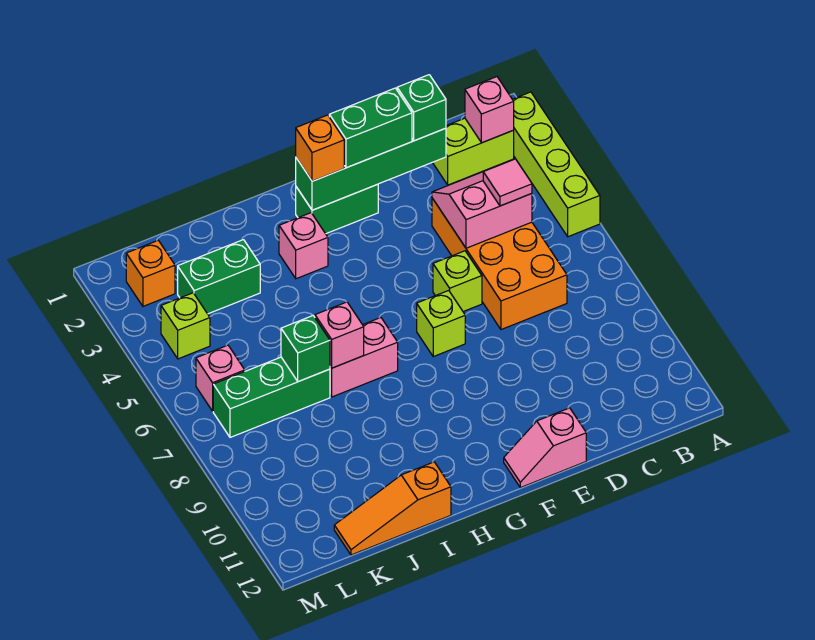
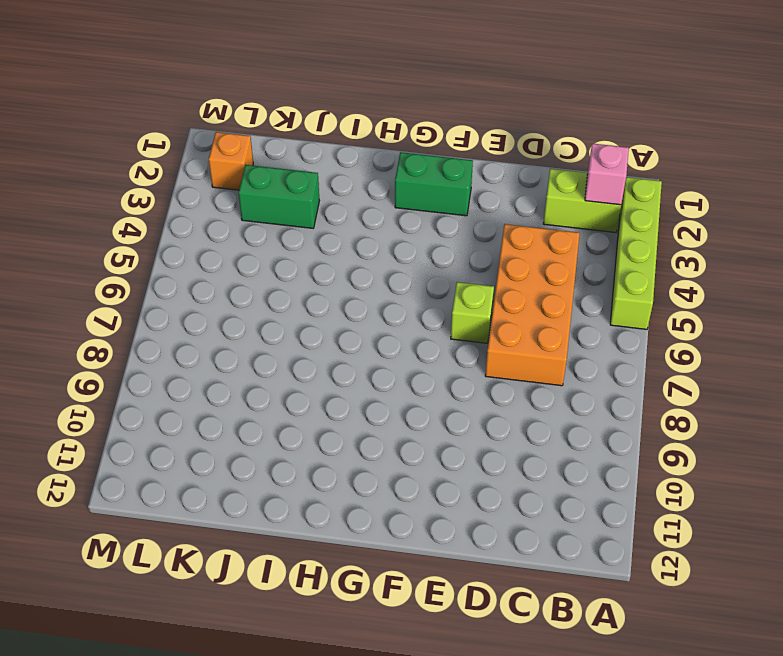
none -> pink 1x2 slope [504,408,586,488]
none -> lime 1x1 brick [417,290,465,357]
none -> pink 1x1 brick [279,213,328,279]

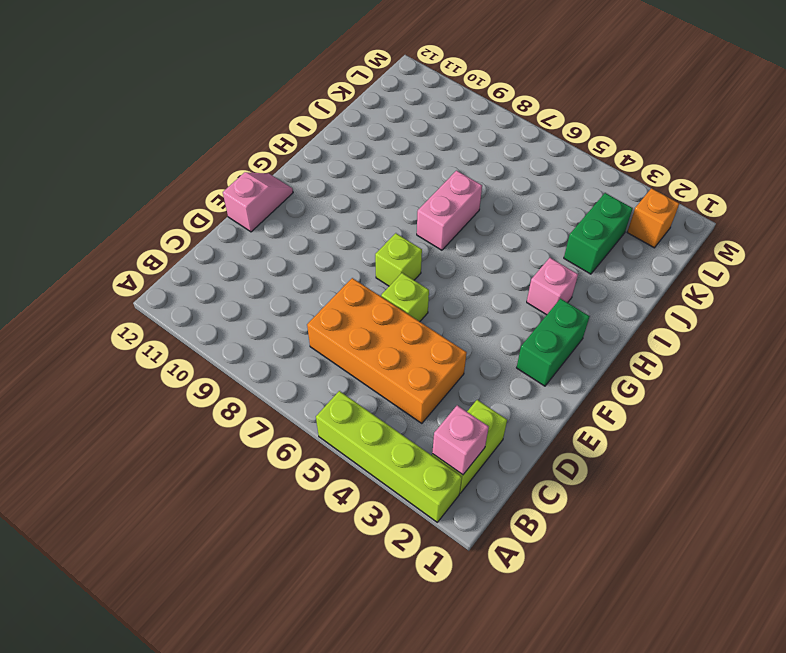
none -> orange 1x3 slope [334,462,451,555]
none -> green 1x3 brick [213,357,330,437]
none -> lime 1x1 brick [161,293,210,359]

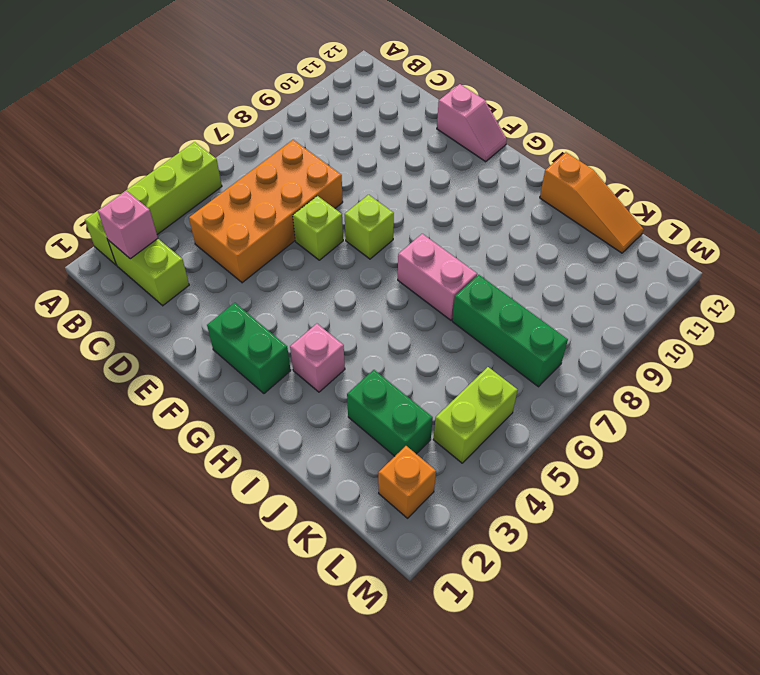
lime 1x2 brick [433,367,518,463] -> lime 1x1 brick [161,293,210,359]
none -> pink 1x1 brick [196,345,245,411]
none -> pink 2x2 slope [432,172,532,248]
none -> green 1x4 brick [296,128,446,210]

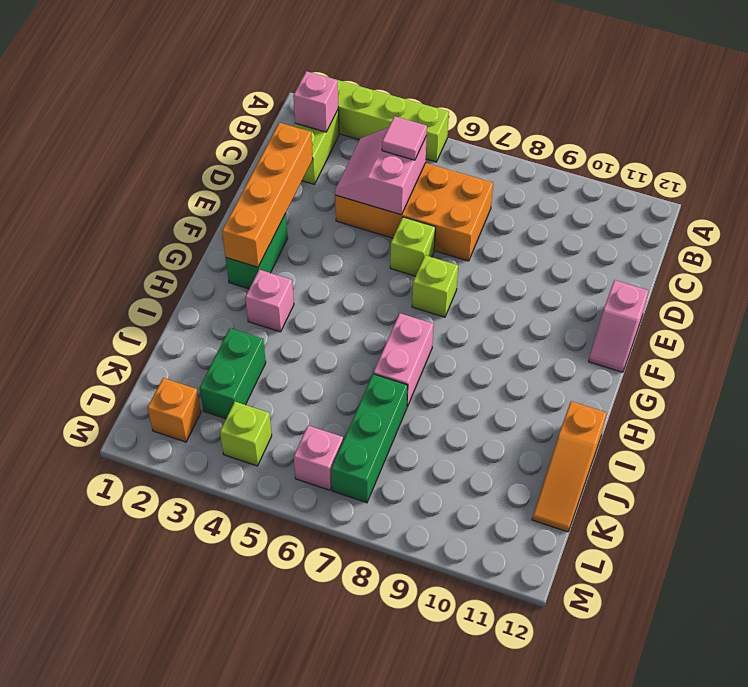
orange 1x4 brick [222,123,313,267] -> green 1x4 brick [296,128,446,210]
none -> pink 1x1 brick [315,302,364,368]
none -> green 1x1 brick [281,316,330,382]
none -> green 1x1 brick [397,75,446,141]

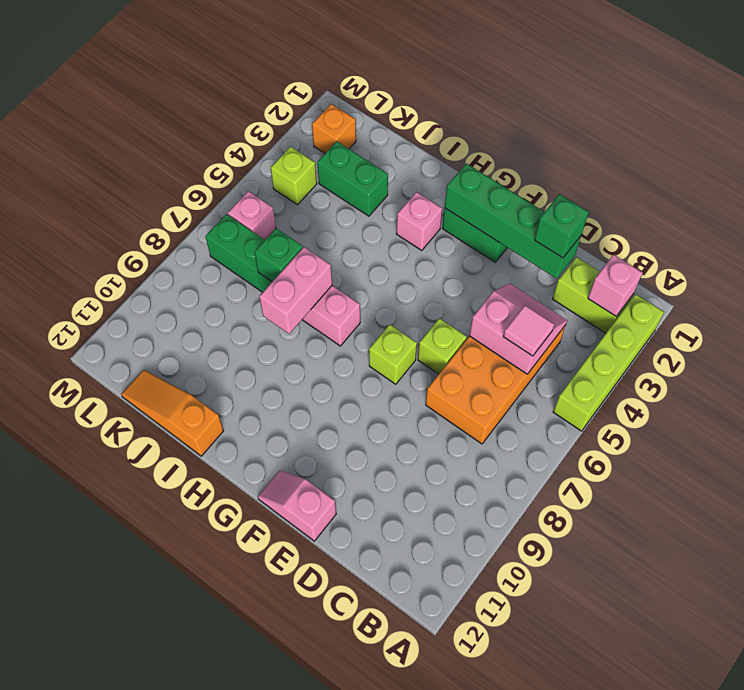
pink 1x2 brick [259,247,332,334] -> pink 1x1 brick [315,302,364,368]
none -> green 1x2 brick [329,88,412,168]
none -> orange 1x1 brick [296,115,344,181]

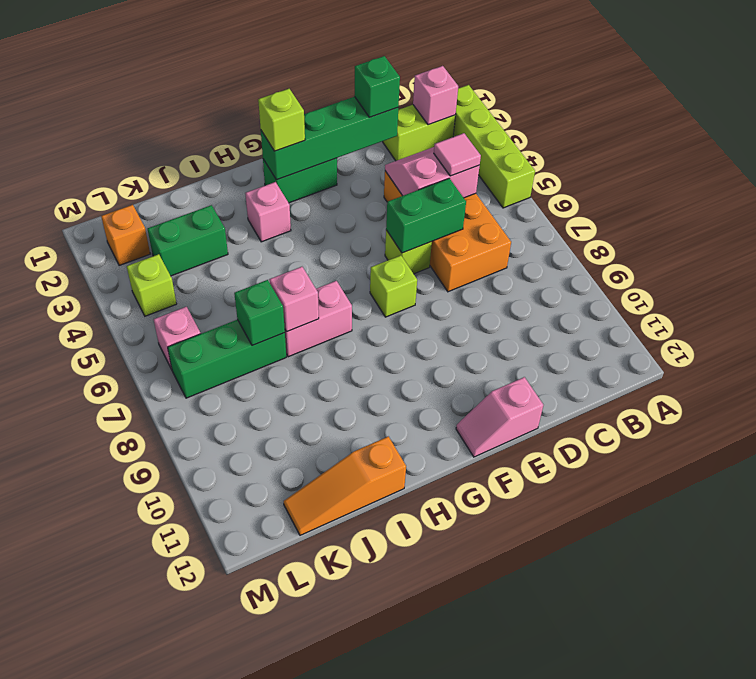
green 1x2 brick [386,178,466,253] -> green 1x2 brick moved to [329,88,412,168]
lime 1x1 brick [258,89,305,151] -> orange 1x1 brick [296,115,344,181]

